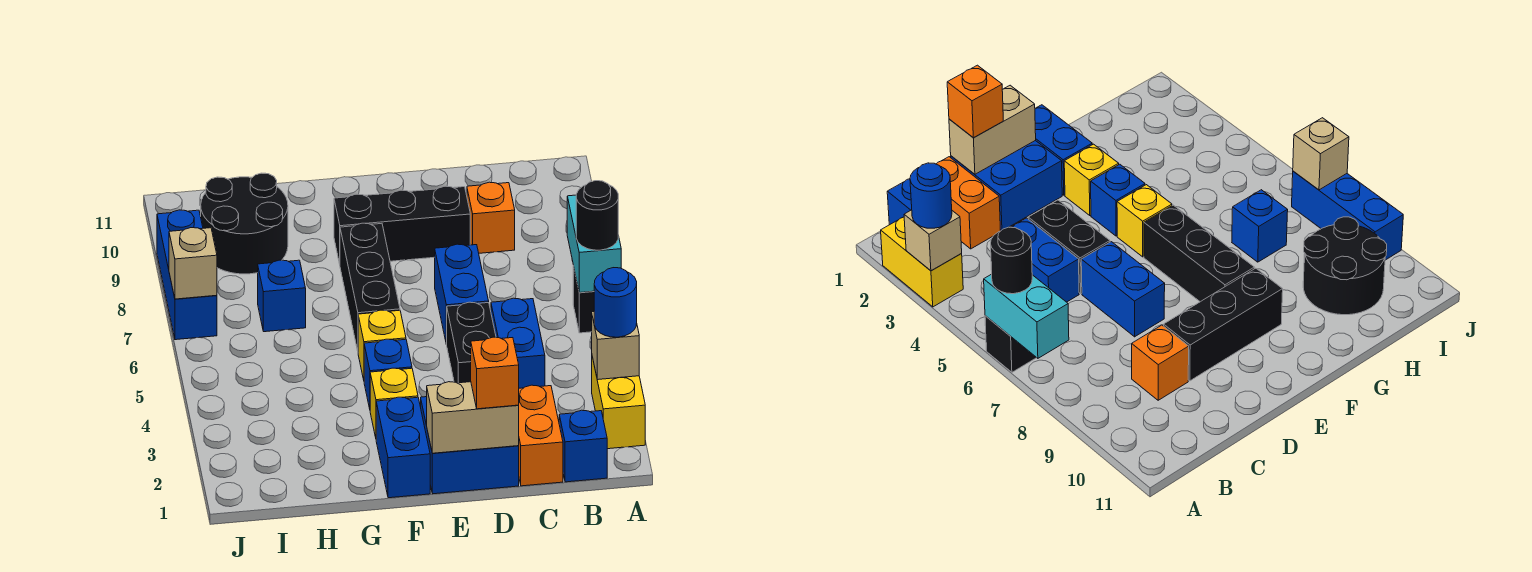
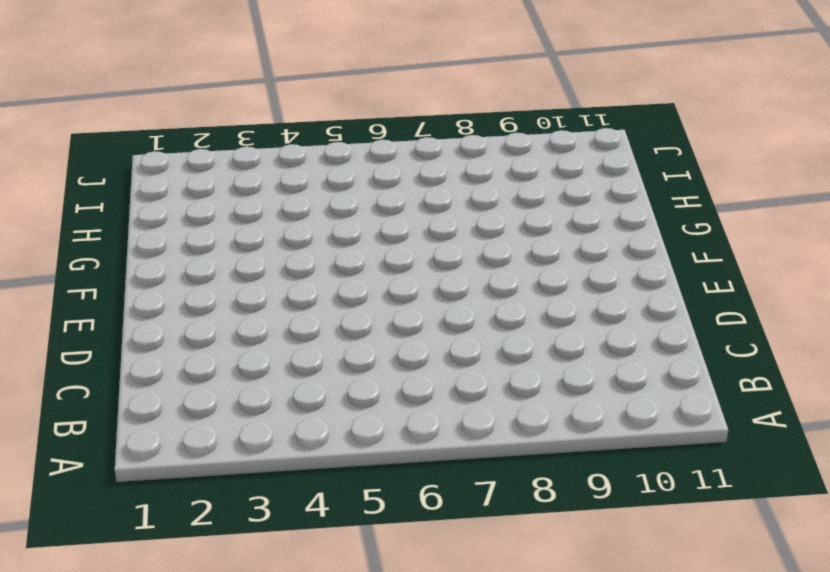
none -> yellow 1x2 brick [592,357,645,449]
none -> black 1x1 brick [573,266,594,333]
none -> blue 1x1 brick [559,410,607,482]

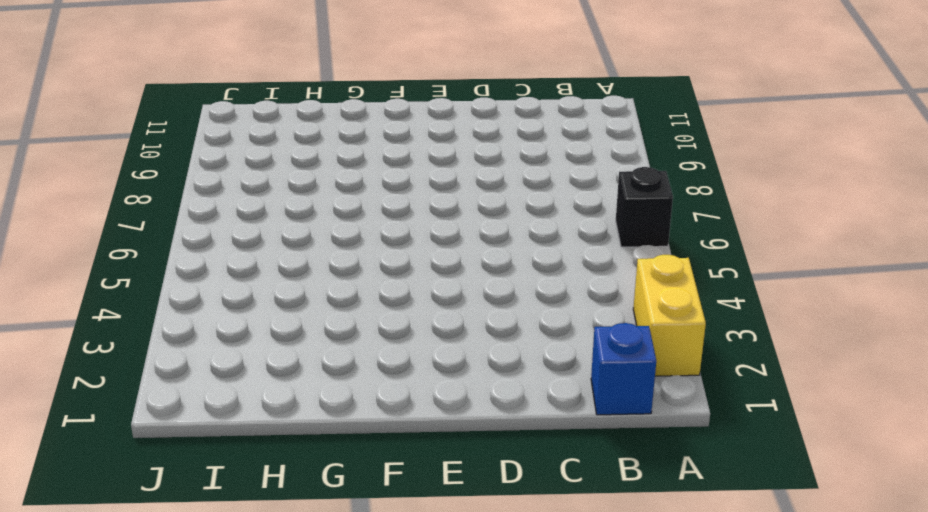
none -> orange 1x2 brick [518,385,563,486]
none -> blue 1x2 brick [491,298,545,388]
none -> orange 1x1 brick [467,182,515,253]

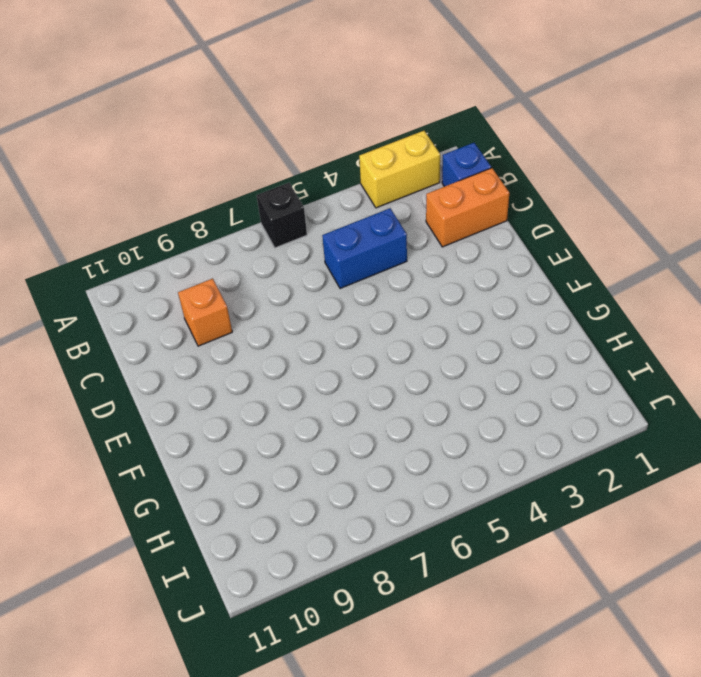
none -> blue 2x2 brick [421,397,519,494]
none -> black 1x2 brick [447,302,496,383]
none -> blue 1x2 brick [435,244,489,345]

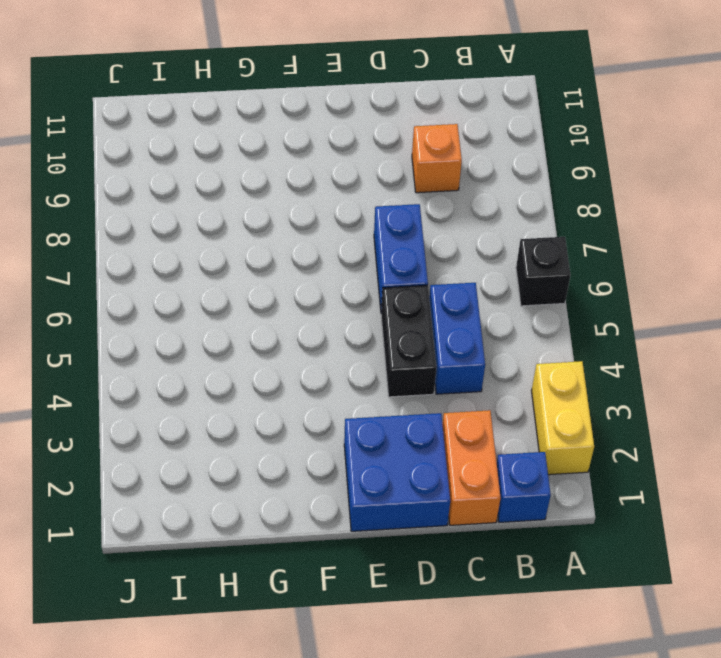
none -> black 1x3 brick [334,186,470,264]
none -> blue 1x2 brick [376,397,430,498]
none -> yellow 1x1 brick [370,368,418,437]

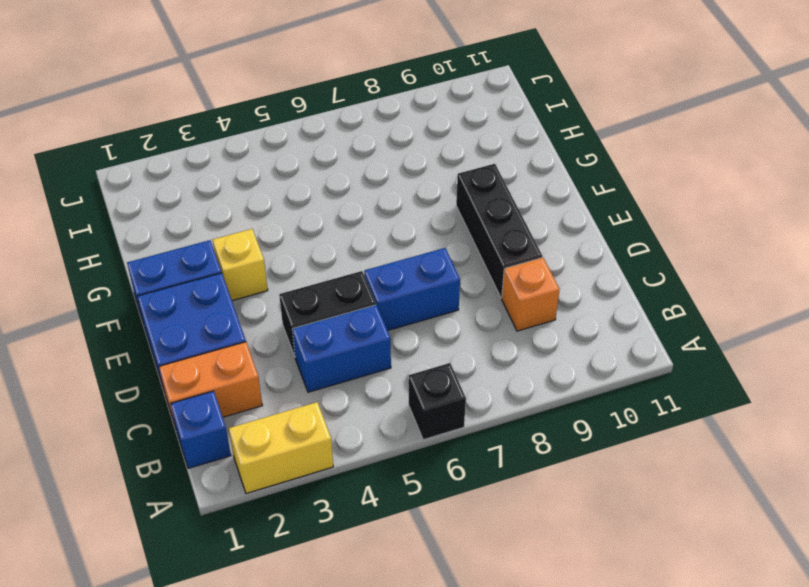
none -> blue 1x1 brick [364,339,412,409]
none -> yellow 1x1 brick [358,310,406,380]
none -> black 1x3 brick [340,223,400,351]

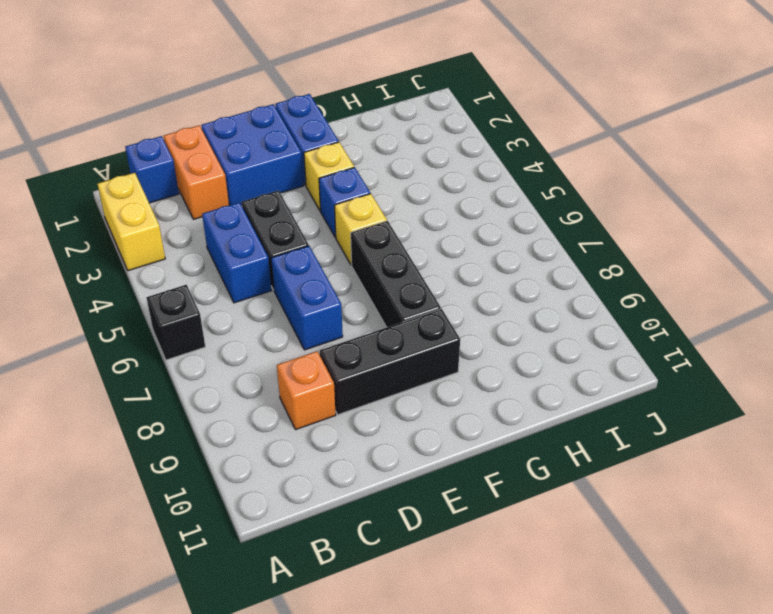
none -> blue 1x1 brick [258,260,306,332]
none -> black 2x2 round brick [201,173,288,274]
none -> blue 1x3 brick [157,210,217,340]

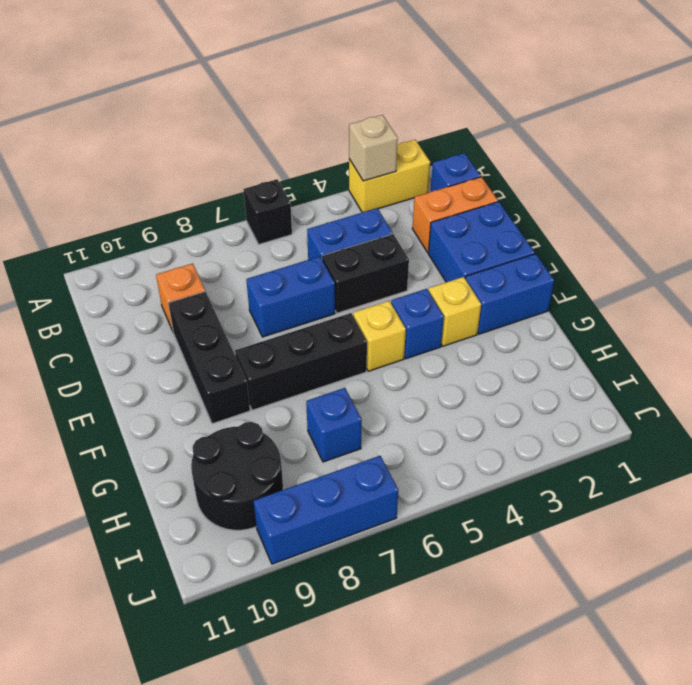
none -> cyan 1x2 brick [567,195,621,293]
none -> tan 1x2 brick [427,382,519,453]
none -> tan 1x1 brick [169,228,217,299]

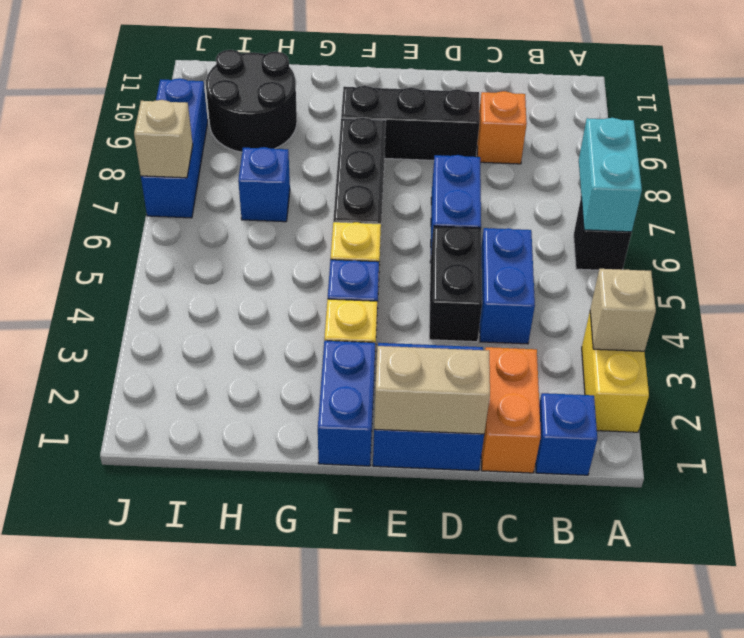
none -> blue 1x1 round brick [594,268,637,337]
none -> black 1x1 round brick [576,181,618,250]
none -> orange 1x1 brick [471,337,519,409]

